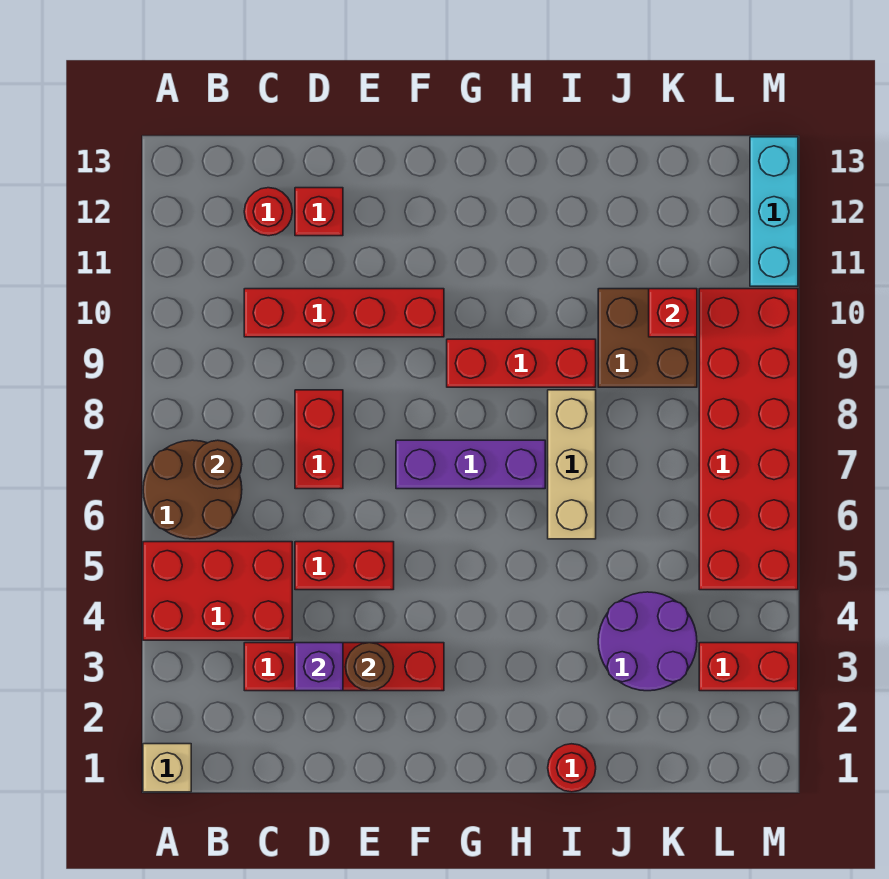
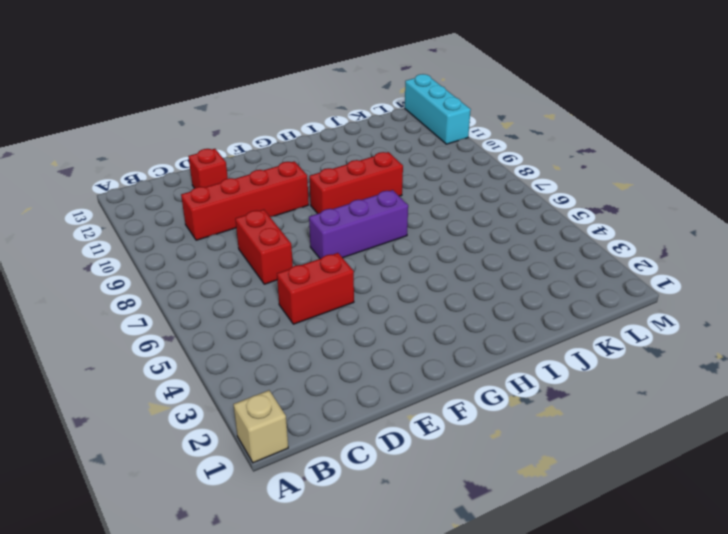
none -> red 2x3 brick [143,542,292,640]
none -> brown 2x2 round brick [143,440,242,539]
none -> red 1x4 brick [244,643,444,691]

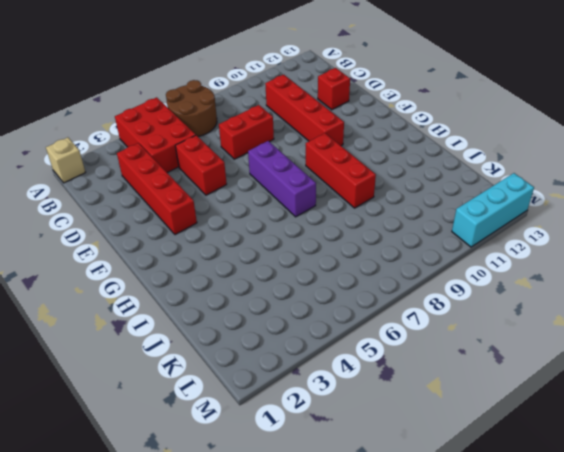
none -> red 1x1 round brick [244,188,292,236]
none -> red 1x1 round brick [548,744,596,792]
none -> tan 1x3 brick [548,390,596,539]

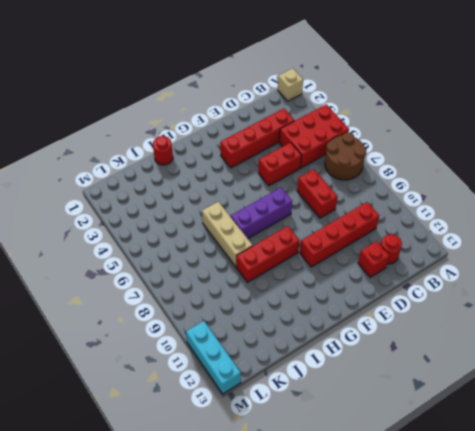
none -> purple 2x2 round brick [598,592,697,691]
none -> brown 2x2 brick [598,289,697,387]
none -> red 1x2 brick [699,643,798,691]

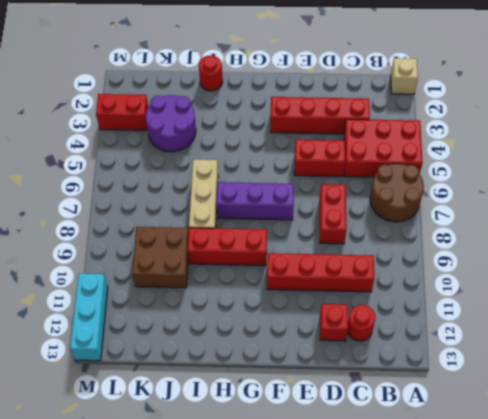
none -> red 2x6 brick [699,289,798,590]
none -> brown 1x1 round brick [194,440,242,489]
none -> purple 1x1 brick [295,643,343,691]

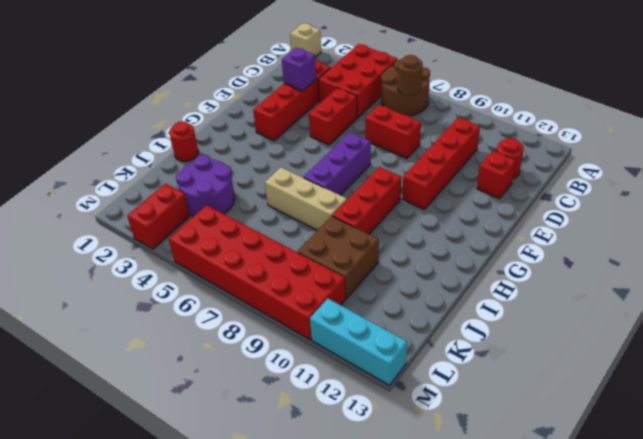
none -> brown 1x1 round brick [345,643,394,691]
none -> red 1x1 brick [649,289,697,337]

